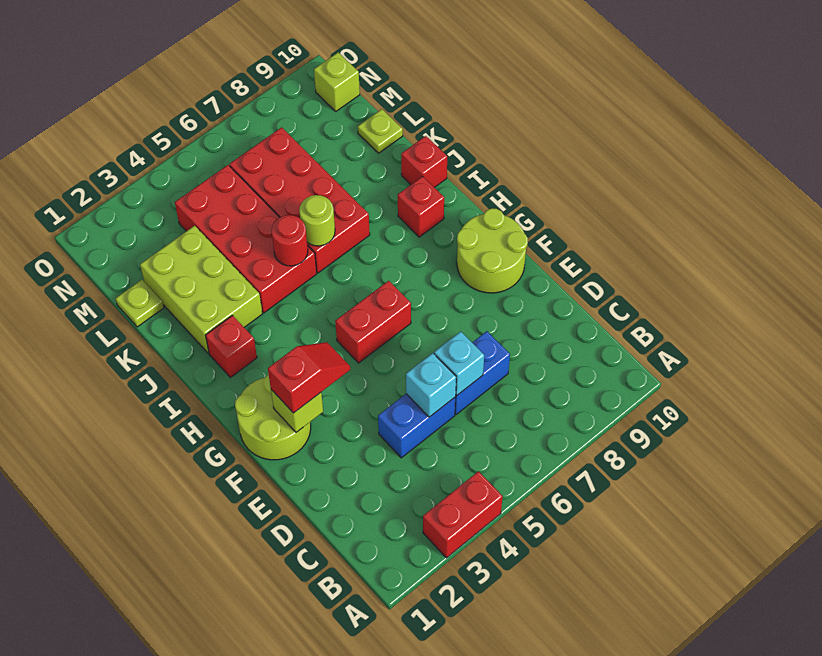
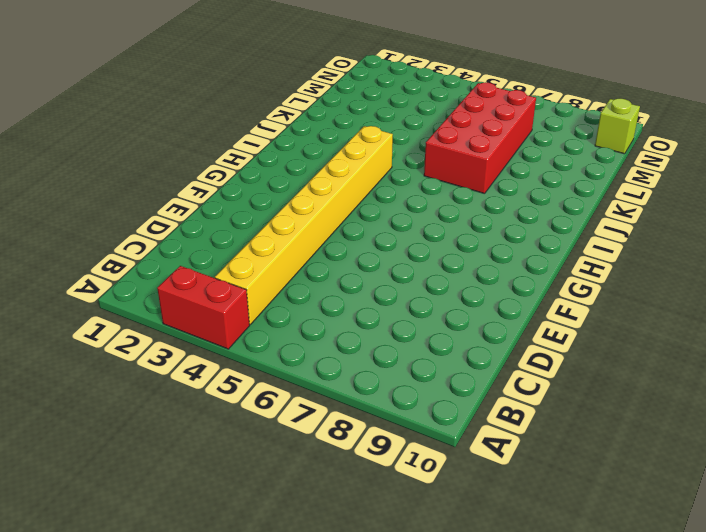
yellow 1x8 brick [215,126,393,325] -> blue 1x2 brick [378,394,456,458]
none -> blue 1x2 brick [455,331,510,415]
none -> lime 2x2 round brick [235,374,311,460]
none -> lime 2x2 round brick [457,208,528,293]

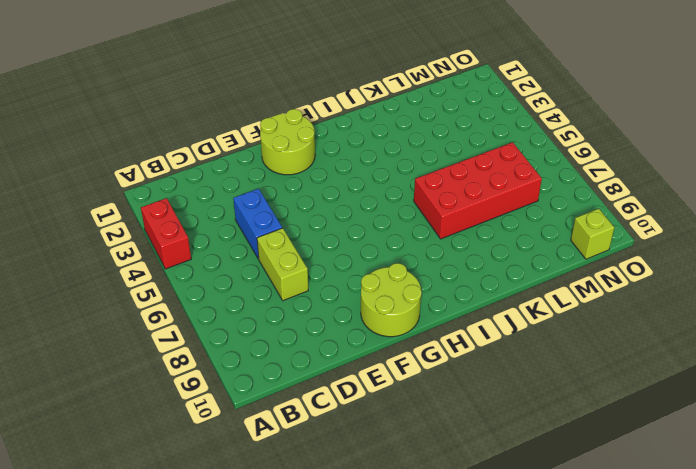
lime 1x2 brick [257,228,308,301] -> blue 1x2 brick [455,331,510,415]
none -> red 1x2 brick [335,281,411,363]
none -> red 1x1 brick [206,315,257,377]
none -> red 1x1 brick [398,176,444,237]

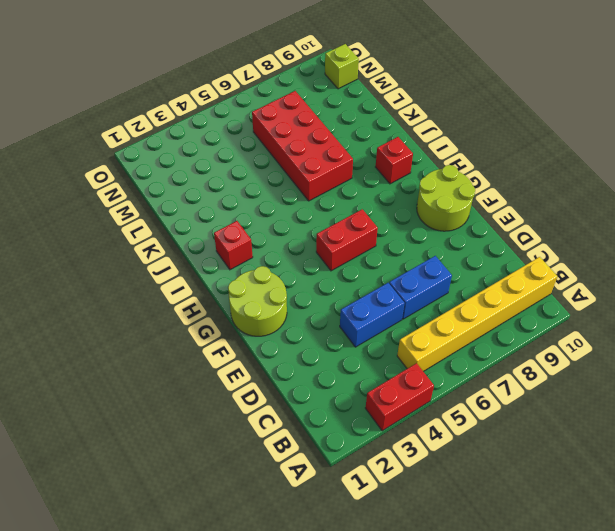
yellow 1x6 brick [397,257,557,371] -> none
none -> lime 2x3 brick [140,226,262,354]
none -> red 2x4 brick [175,165,317,313]
none -> red 1x1 brick [401,136,447,188]

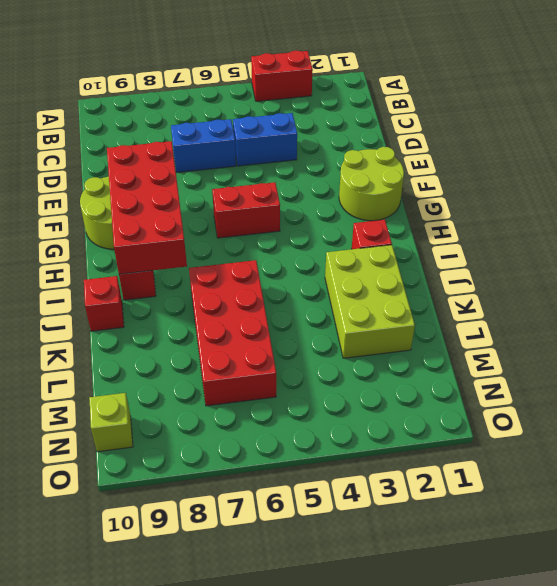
red 2x4 brick [107,141,187,274] -> red 2x4 brick moved to [175,165,317,313]
none -> lime 1x1 plate [115,280,164,327]
none -> lime 1x1 plate [358,109,403,153]
none -> cyan 1x1 brick [406,353,456,417]

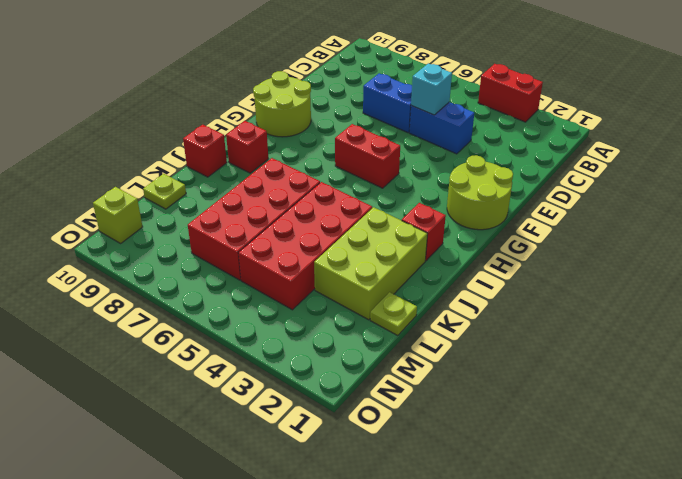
none -> cyan 1x1 brick [434,331,484,395]
none -> lime 1x1 brick [271,390,323,432]
none -> red 1x1 round brick [271,215,308,266]

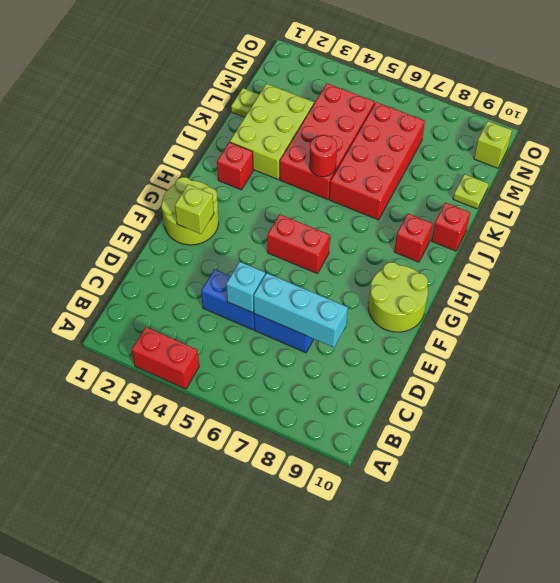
cyan 1x3 brick [253,273,348,347] -> cyan 1x1 brick [434,331,484,395]
none -> lime 1x1 round brick [299,195,335,246]
none -> red 1x2 slope [268,342,350,413]

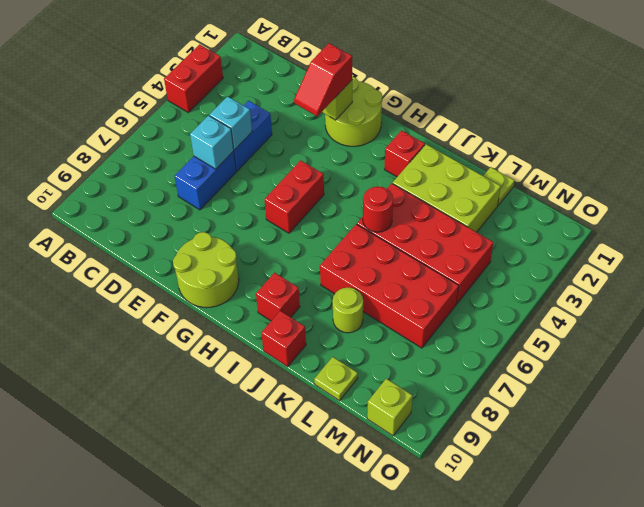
lime 1x1 round brick [333,287,363,333] -> lime 1x1 round brick moved to [299,195,335,246]

